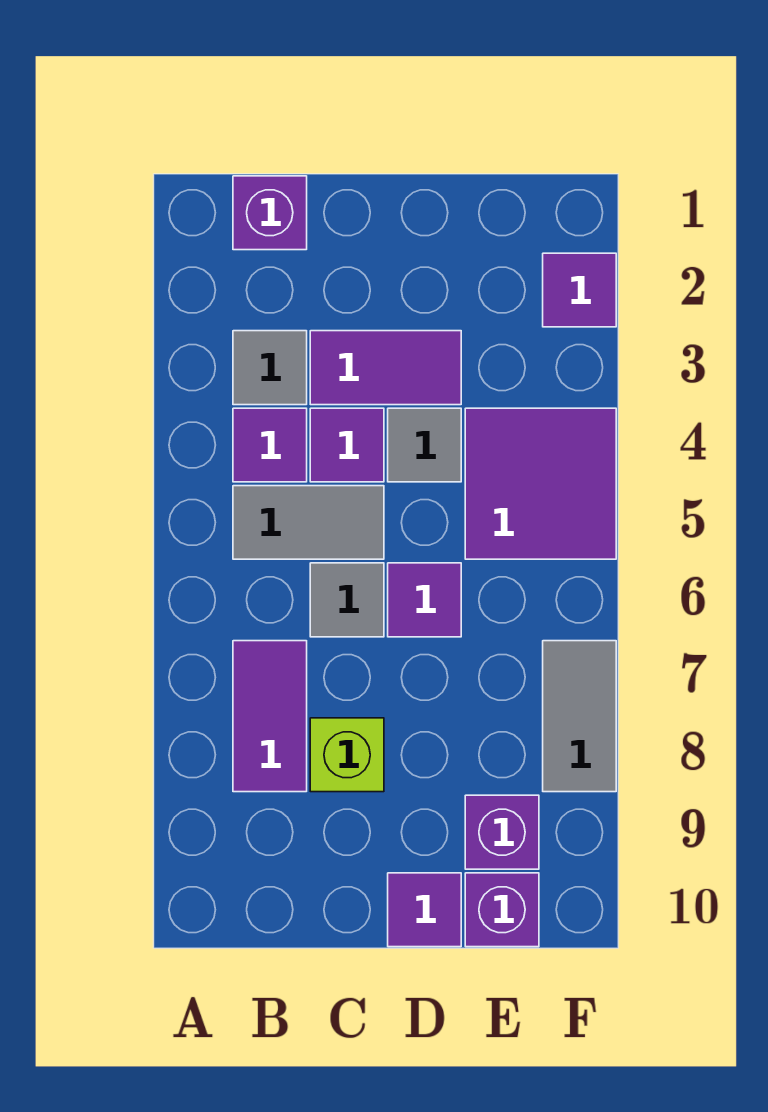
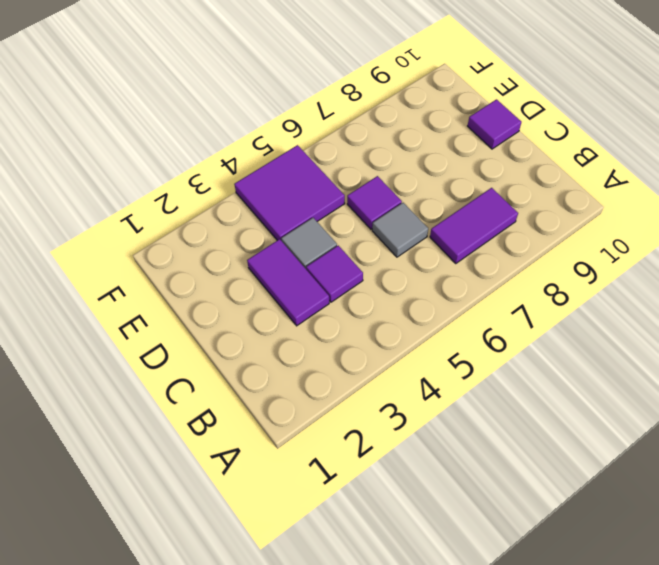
none -> purple 1x1 brick [233,176,307,250]
none -> grey 1x1 tile [233,331,307,405]
none -> purple 1x1 tile [233,408,307,482]

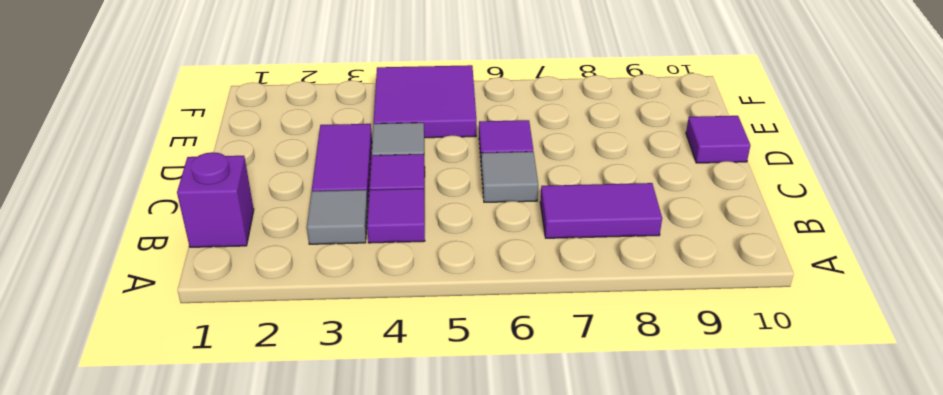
none -> grey 1x2 tile [233,486,384,559]
none -> lime 1x1 brick [310,718,384,792]
none -> purple 1x1 brick [465,795,539,869]

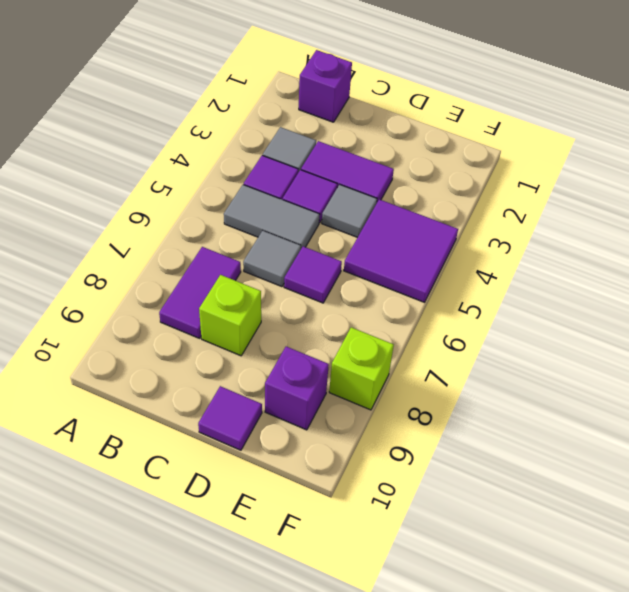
lime 1x1 brick [329,327,394,410] -> grey 1x2 tile [543,641,616,792]
none -> purple 1x1 brick [465,873,539,947]
none -> purple 1x1 tile [543,253,616,327]

